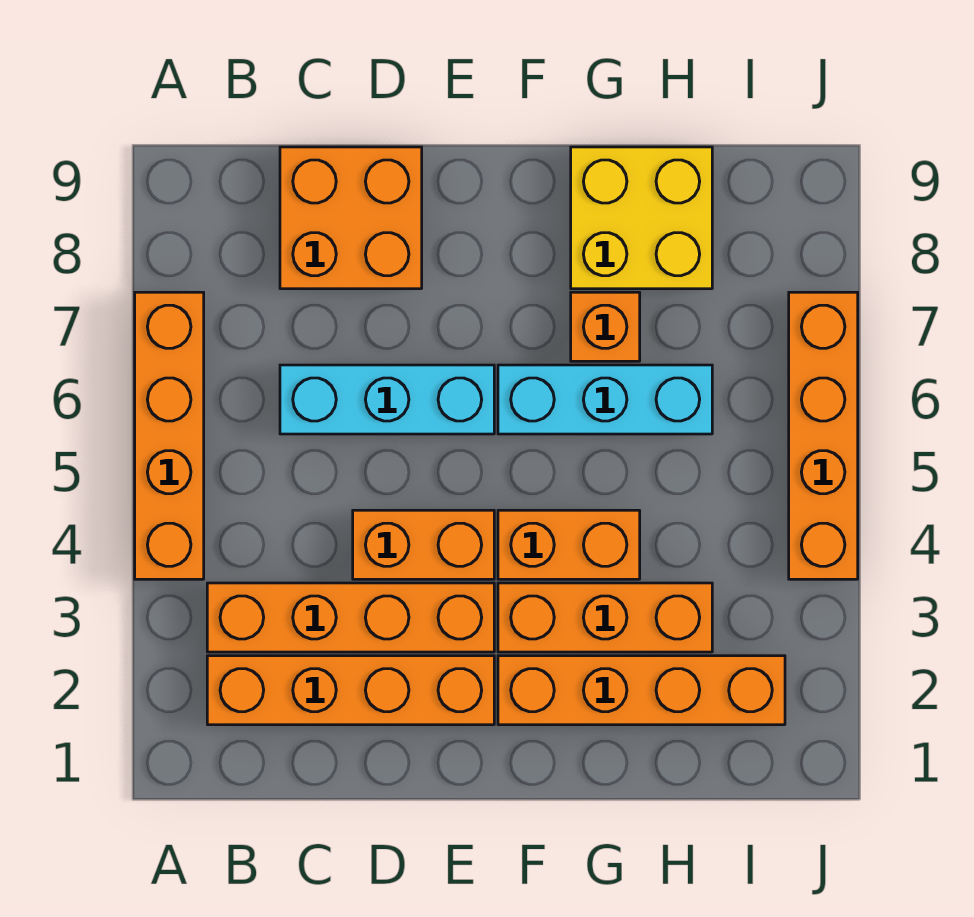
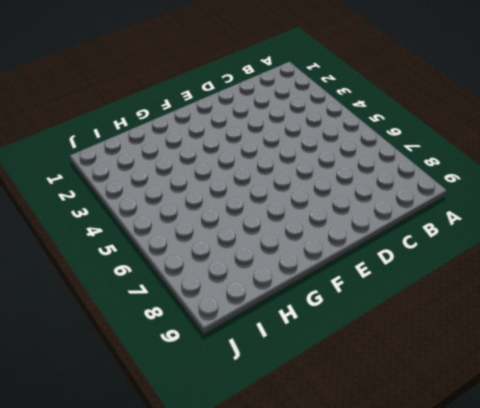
none -> orange 1x4 brick [135,292,204,579]
none -> orange 1x4 brick [207,656,494,725]
none -> orange 1x4 brick [207,583,494,652]

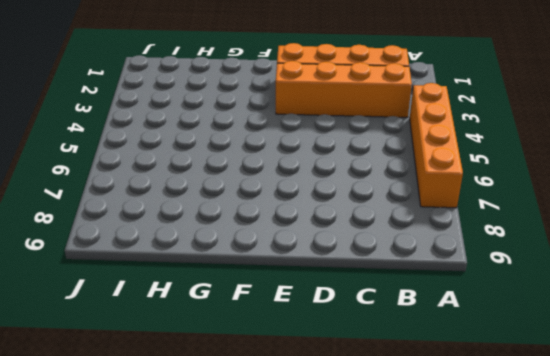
none -> cyan 1x3 brick [280,365,494,434]
none -> orange 2x2 brick [280,147,422,289]
none -> orange 1x2 brick [353,510,494,579]

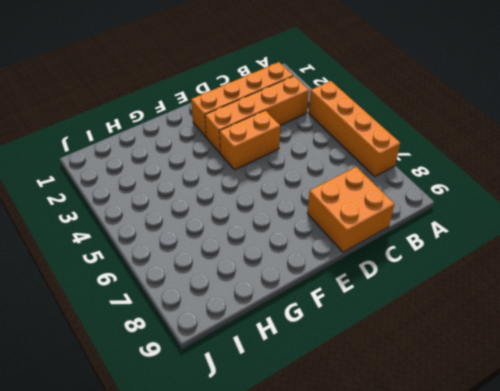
none -> cyan 1x3 brick [280,365,494,434]
none -> orange 1x4 brick [498,656,785,725]
none -> orange 1x3 brick [498,583,712,652]

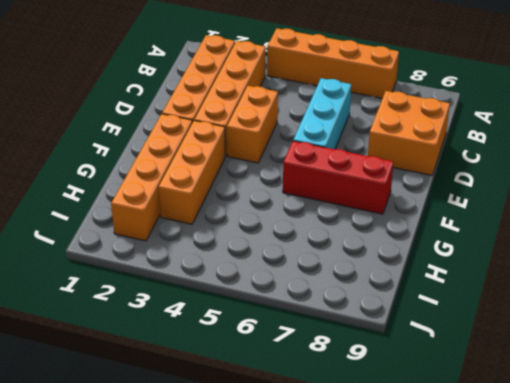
red 1x3 brick [283,141,393,214] -> cyan 1x3 brick [498,365,712,434]
none -> orange 1x2 brick [498,510,640,579]
none -> orange 1x1 brick [571,292,640,361]
none -> yellow 2x2 brick [571,147,712,289]

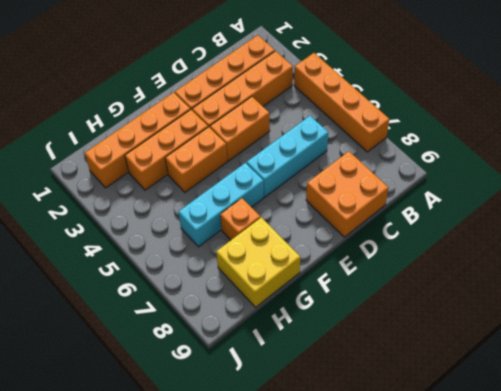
none -> orange 1x4 brick [789,292,858,579]

